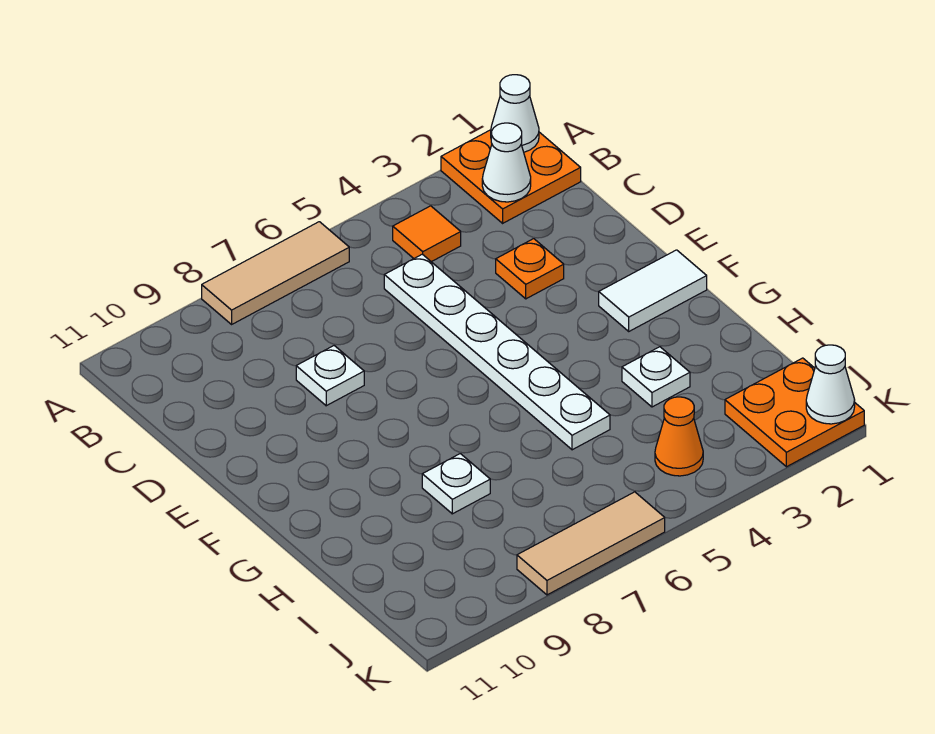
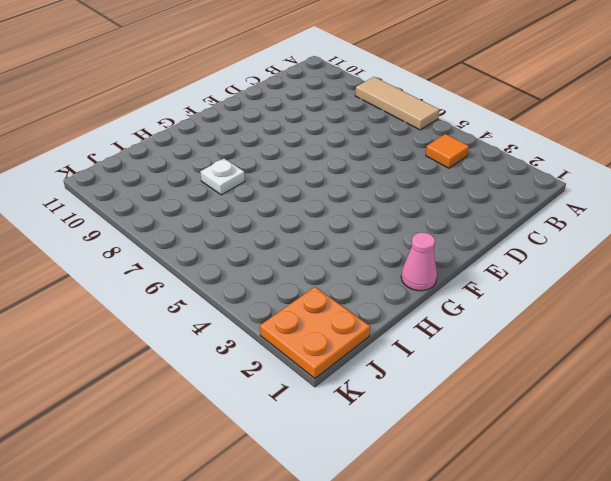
pink 1x1 cone [401,232,437,291] -> none
none -> orange 2x2 plate [441,130,581,223]
none -> white 1x6 plate [384,254,610,450]
none -> orange 1x1 plate [496,239,564,299]

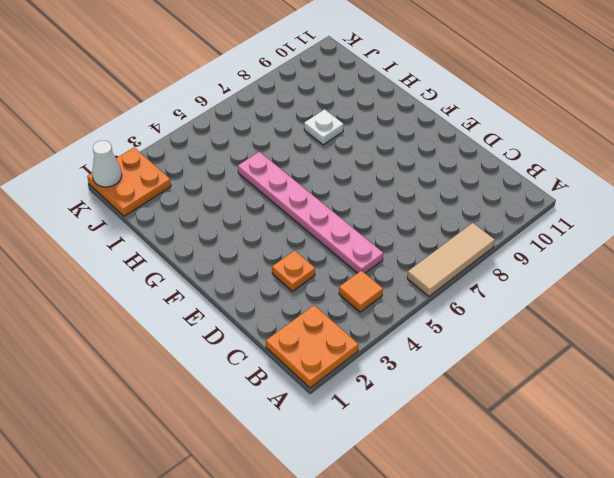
pink 1x6 plate [238,152,383,273] -> white 1x6 plate [384,254,610,450]
none -> white 1x1 plate [296,346,364,406]
none -> white 1x2 tile [599,250,707,331]
none -> white 1x1 plate [622,347,690,407]

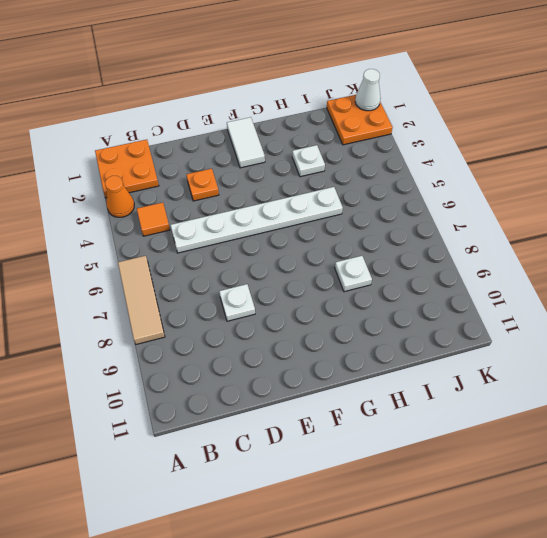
orange 1x1 cone [105,176,134,217] -> orange 1x1 cone moved to [655,397,703,476]
none -> tan 1x3 tile [517,492,665,595]
none -> white 1x1 cone [491,75,539,152]
none -> white 1x1 cone [482,123,531,202]

